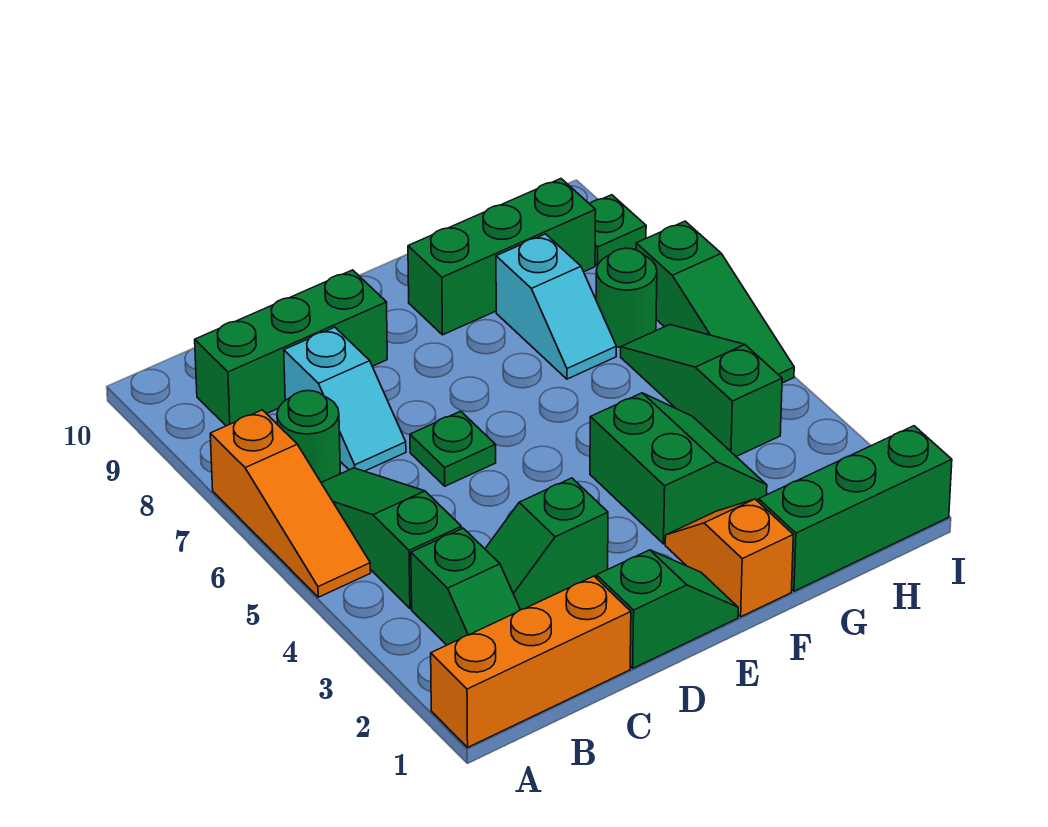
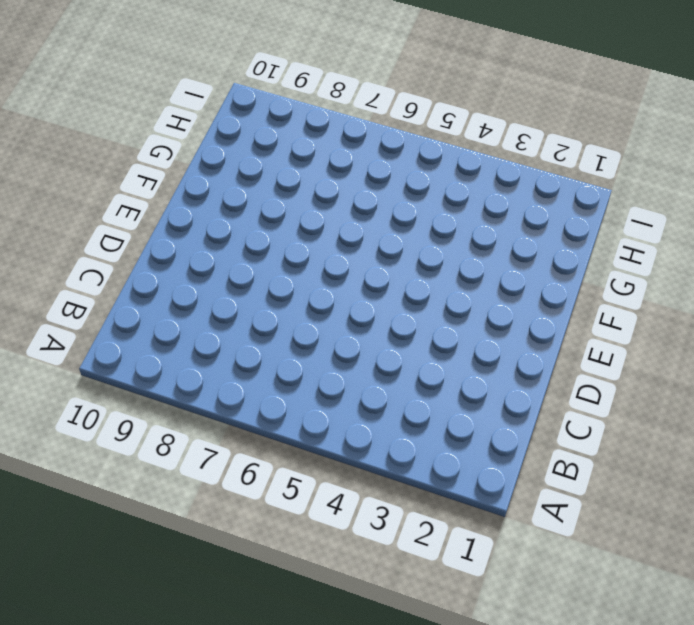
none -> orange 1x3 brick [431,576,631,747]
none -> orange 1x3 slope [210,410,371,597]
none -> green 1x2 slope [411,528,520,645]

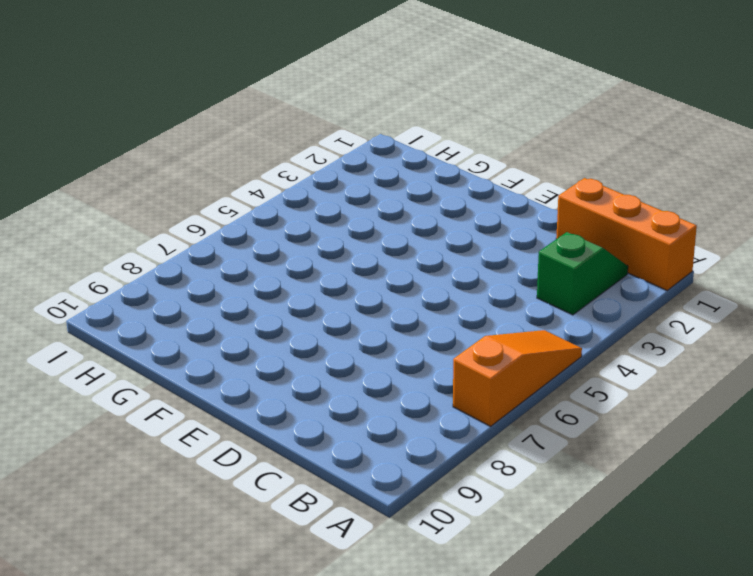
none -> green 1x3 slope [322,468,462,609]
none -> green 1x1 round brick [277,391,340,483]
none -> green 1x3 brick [195,270,387,426]

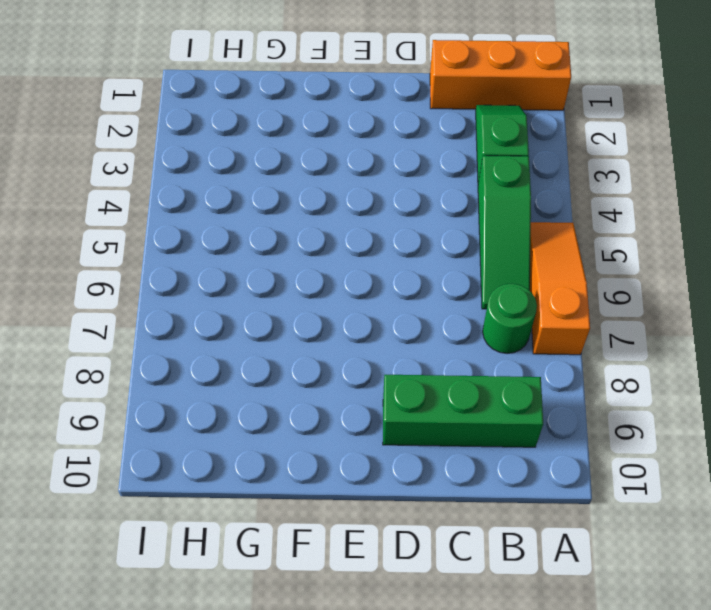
none -> green 1x2 slope [485,478,608,610]
none -> cyan 1x2 slope [284,327,406,471]
none -> green 1x2 slope [597,550,738,668]

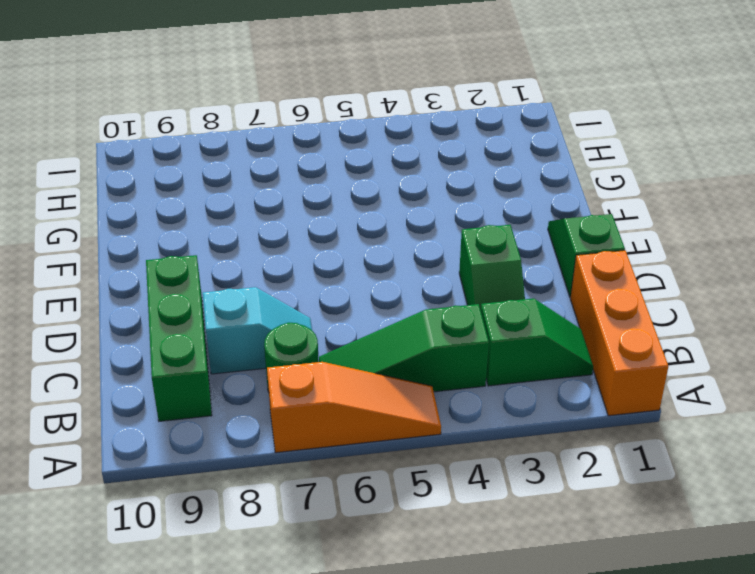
none -> green 1x1 plate [410,411,496,486]
none -> orange 1x2 slope [665,499,793,617]
none -> green 2x2 slope [590,393,767,544]

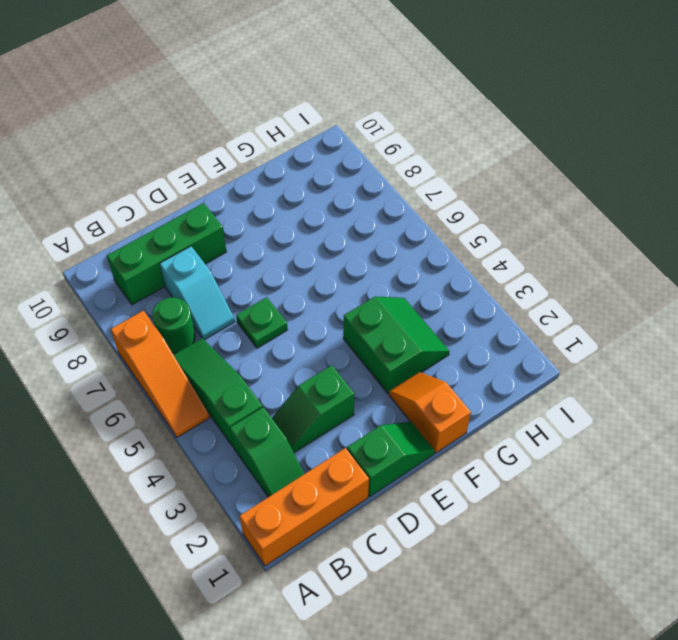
none -> green 1x3 brick [408,179,596,335]
none -> green 1x3 brick [759,426,952,591]
none -> cyan 1x2 slope [496,234,616,379]

